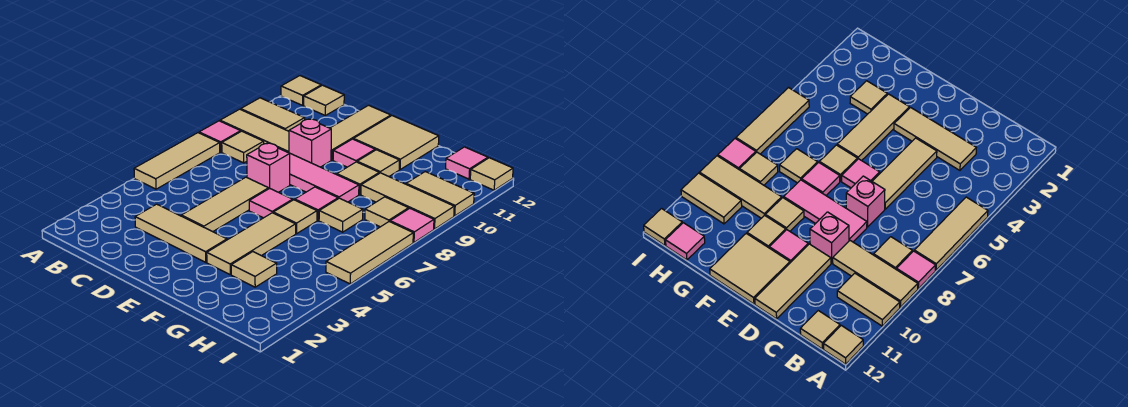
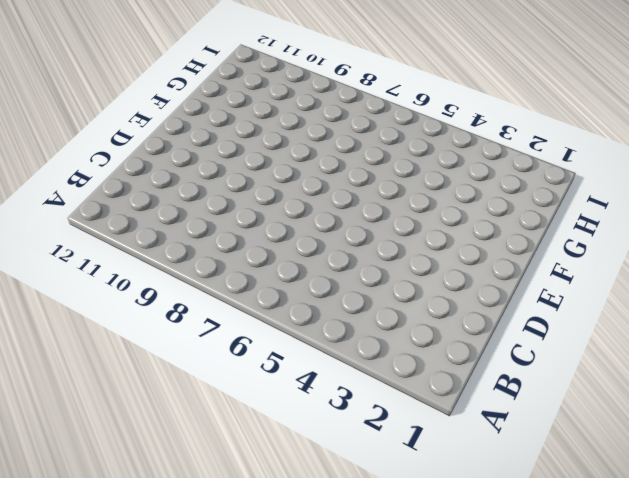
none -> tan 1x3 tile [134,133,220,189]
none -> pink 1x1 tile [199,121,241,152]
none -> tan 1x3 tile [220,109,289,153]
none -> tan 1x2 tile [241,98,305,131]

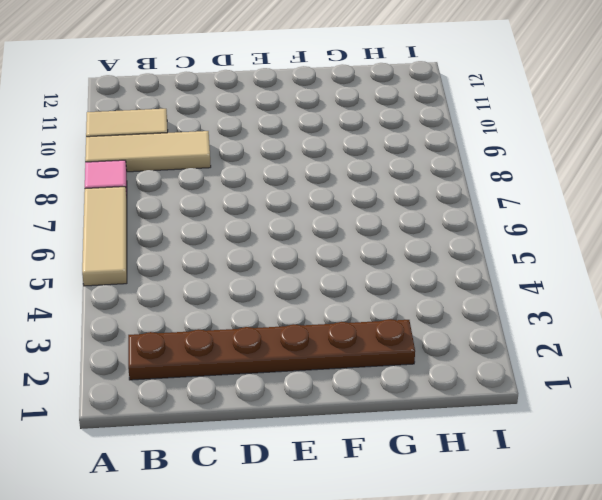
brown 1x6 plate [128,319,415,380] -> none
none -> tan 1x1 tile [281,76,321,105]
none -> tan 1x1 tile [222,131,264,163]
none -> tan 1x1 tile [304,85,344,115]
none -> tan 1x3 tile [135,204,227,262]

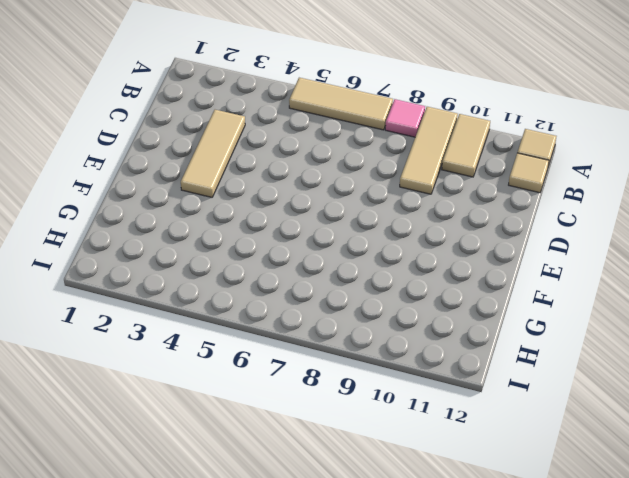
none -> tan 1x1 tile [222,131,264,163]
none -> tan 1x3 tile [181,177,269,232]
none -> pink 1x1 brick [247,143,290,192]
none -> pink 1x3 tile [290,154,359,202]

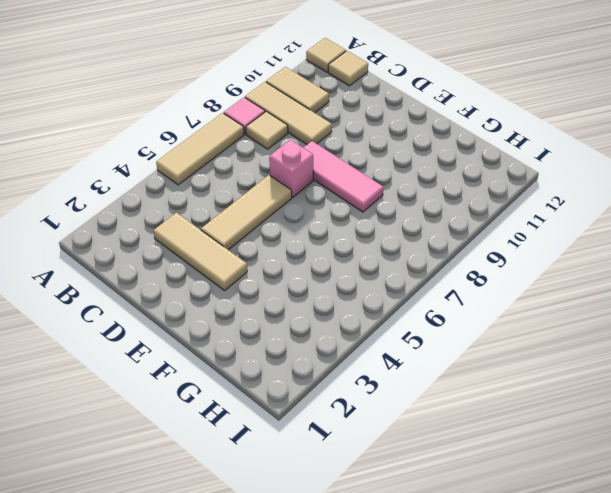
none -> pink 1x1 brick [289,119,331,167]
none -> tan 1x3 tile [330,105,391,160]
none -> pink 1x1 tile [249,188,293,218]
none -> pink 1x1 tile [333,139,375,167]

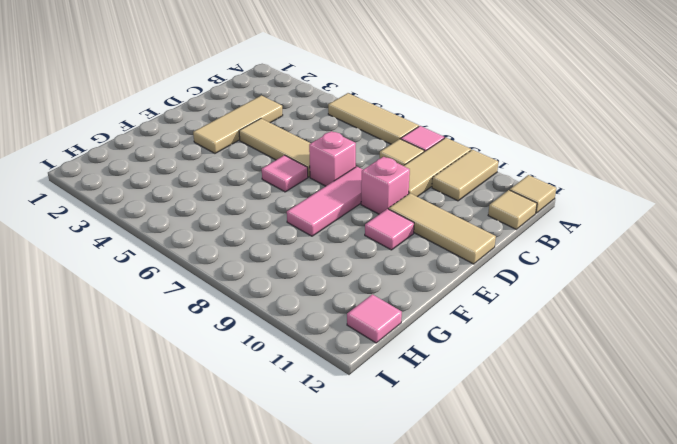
none -> tan 2x2 tile [354,116,439,170]
none -> tan 1x3 tile [207,213,296,275]
none -> tan 1x1 tile [273,200,317,234]
none -> pink 1x1 tile [295,187,338,220]

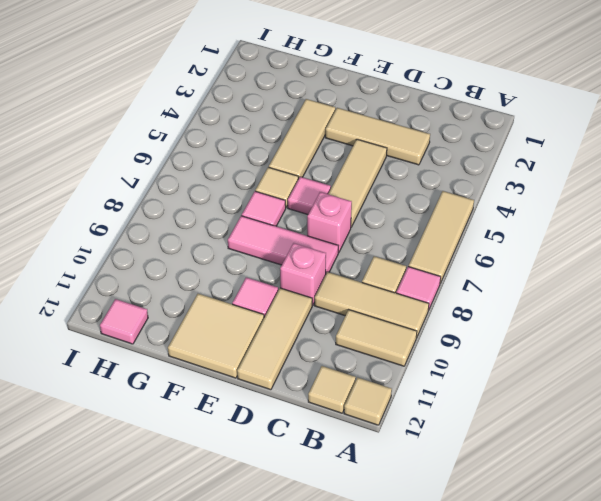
none -> tan 1x1 tile [337,162,379,195]
none -> tan 1x1 tile [357,150,399,176]
none -> tan 1x1 tile [231,252,277,287]
none -> tan 1x1 tile [319,198,363,232]

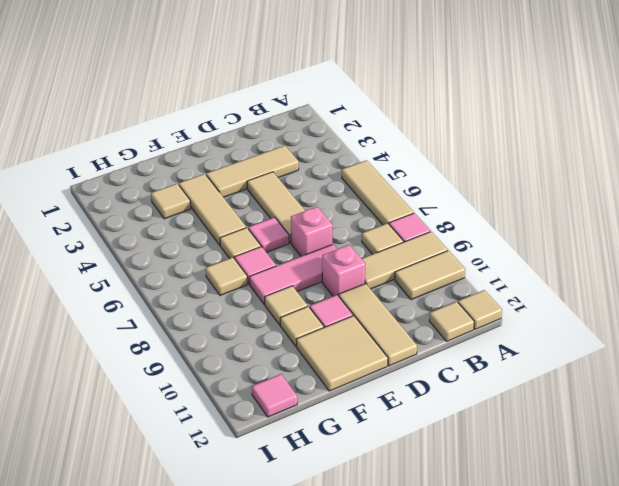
none -> tan 1x3 tile [361,173,454,229]
none -> tan 1x1 tile [365,197,409,227]
none -> tan 1x2 tile [406,172,474,216]
none -> tan 1x3 tile [326,222,413,284]

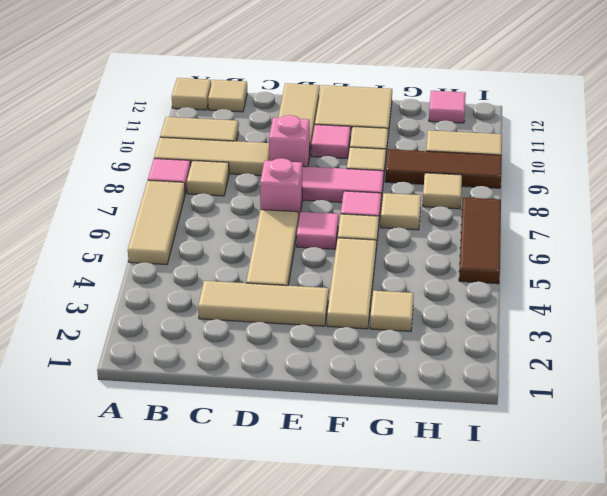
brown 1x3 tile [385,149,502,188] -> tan 1x3 tile [361,173,454,229]
brown 1x3 tile [459,197,501,284] -> tan 1x3 tile [326,222,413,284]
none -> pink 1x1 tile [390,208,434,242]
none -> tan 1x1 tile [470,158,513,190]

